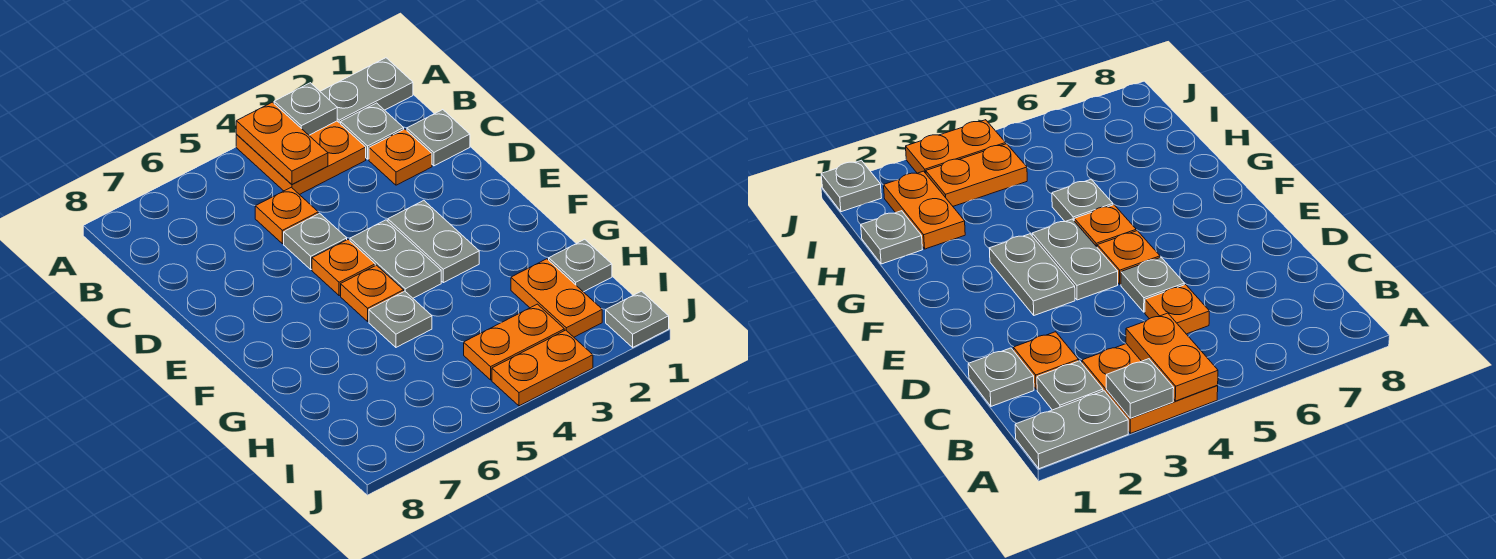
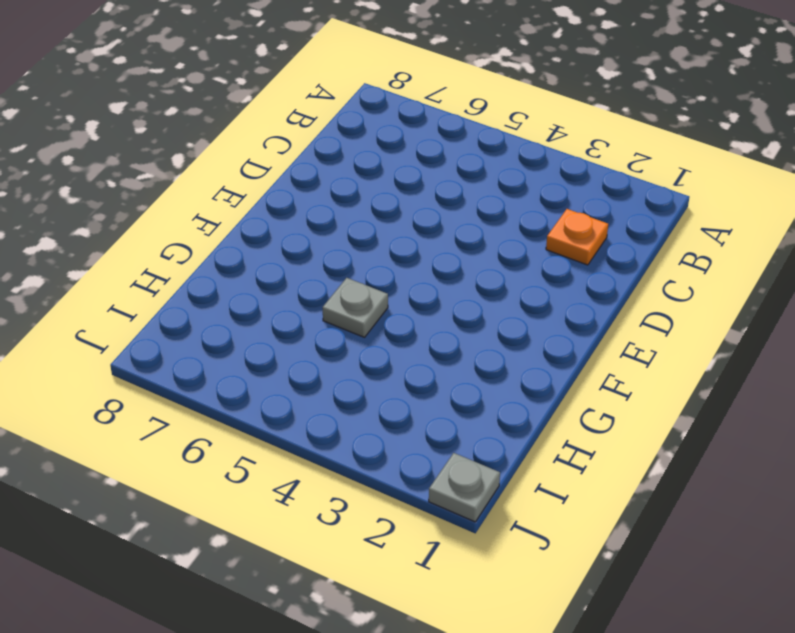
none -> grey 1x2 plate [320,58,413,124]
none -> orange 2x2 plate [236,121,366,195]
none -> grey 1x1 plate [341,103,404,159]

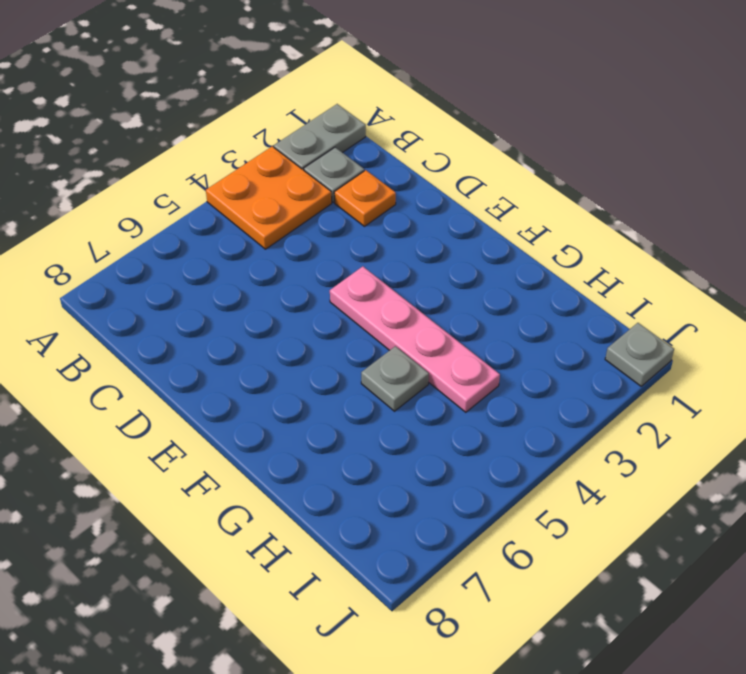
pink 1x4 plate [330,266,500,412] -> grey 1x2 plate [350,220,441,298]
none -> grey 1x1 plate [407,110,470,166]
none -> orange 1x1 plate [255,187,318,244]
none -> grey 1x1 plate [284,213,347,269]

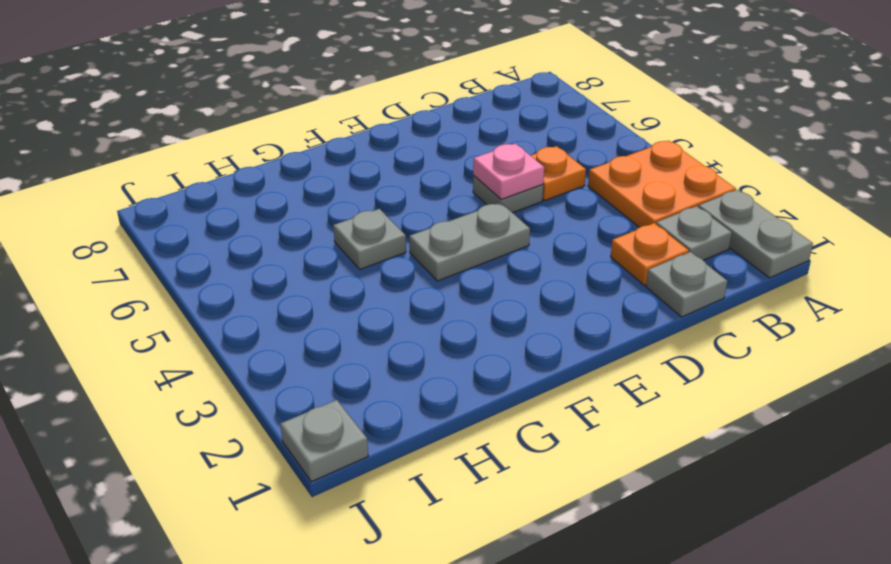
pink 1x1 plate [473,144,544,199] -> none
none -> grey 1x2 plate [388,200,479,283]
none -> orange 1x1 plate [312,239,375,296]
none -> orange 1x1 plate [341,265,404,321]

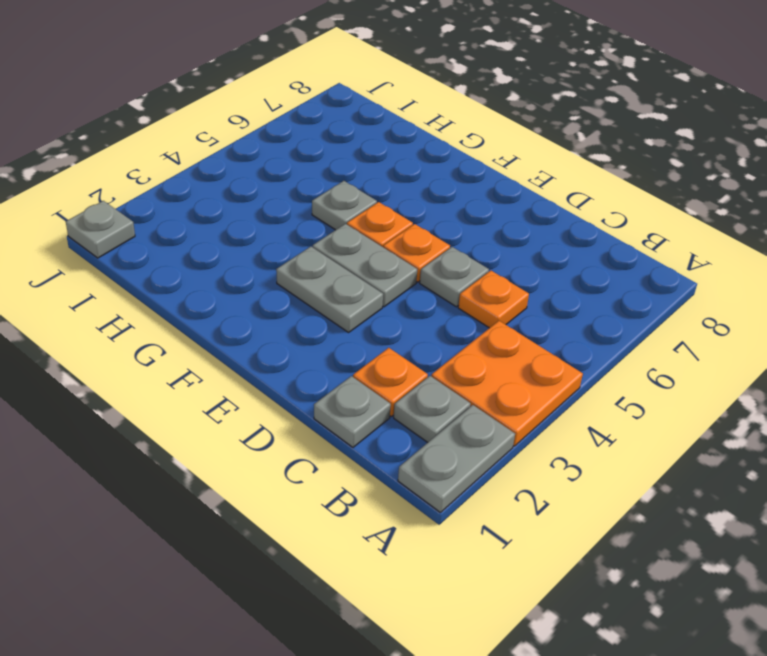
none -> grey 1x1 plate [549,239,612,292]
none -> orange 1x2 plate [511,259,602,337]
none -> orange 1x2 plate [464,304,564,380]

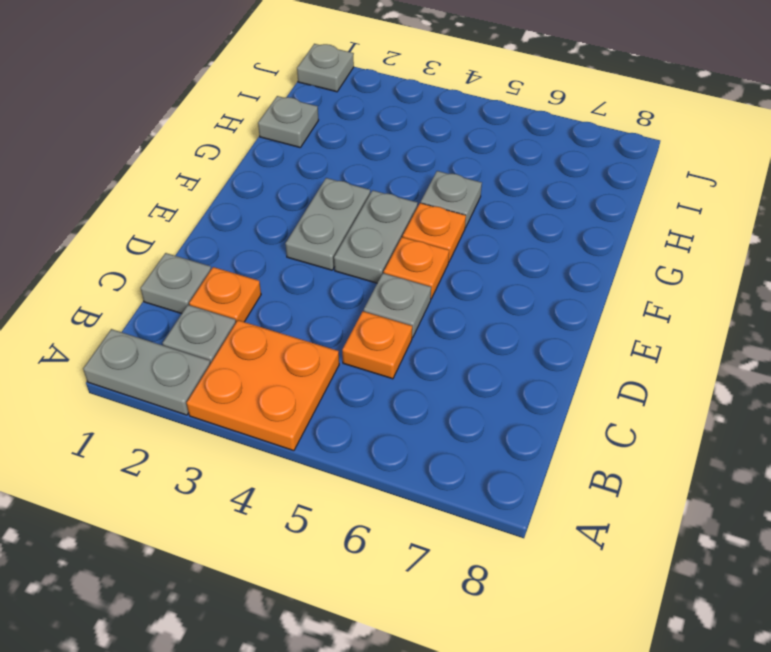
none -> orange 1x2 plate [511,259,602,337]
none -> orange 1x2 plate [464,304,564,380]
none -> orange 1x2 plate [492,330,593,406]

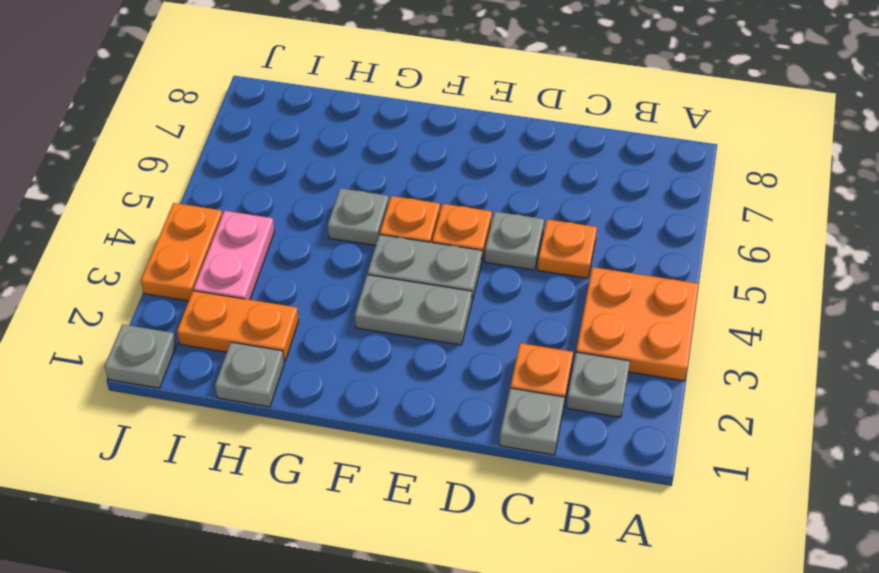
pink 1x2 plate [194,211,274,300] -> orange 1x2 plate [464,304,564,380]
none -> grey 1x2 plate [320,58,413,124]
none -> grey 1x1 plate [274,83,337,135]
none -> orange 1x2 plate [236,102,328,185]

